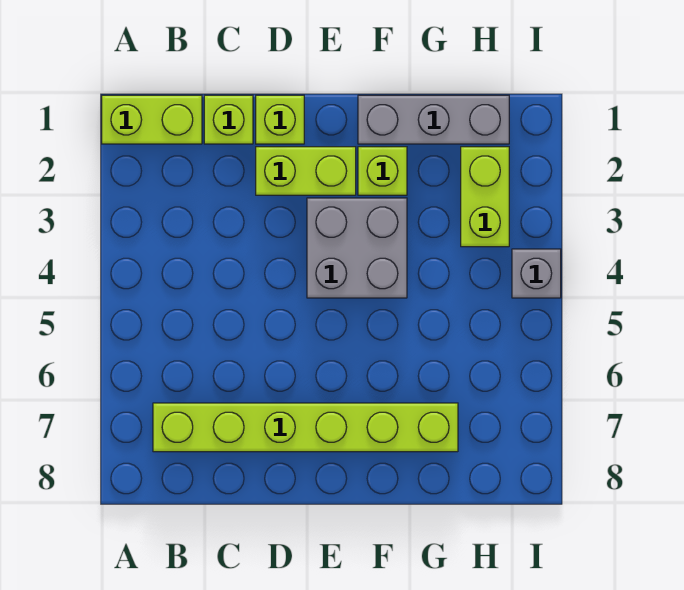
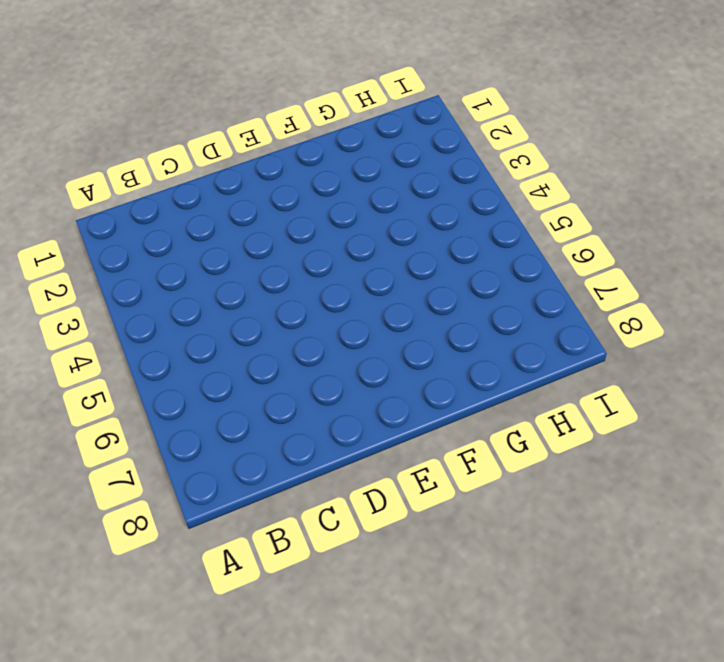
none -> lime 1x2 brick [102,95,202,144]
none -> lime 1x6 brick [153,403,458,452]

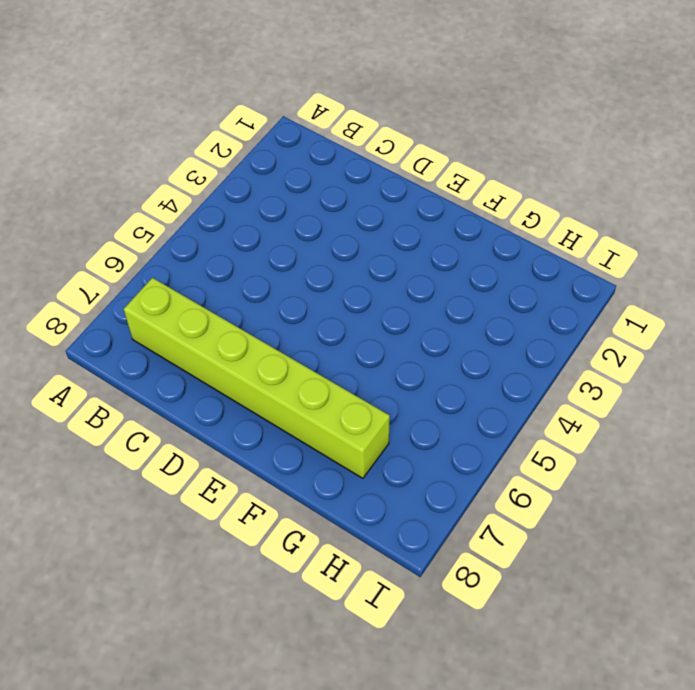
none -> lime 1x2 brick [102,95,202,144]
none -> lime 1x1 brick [204,95,253,144]

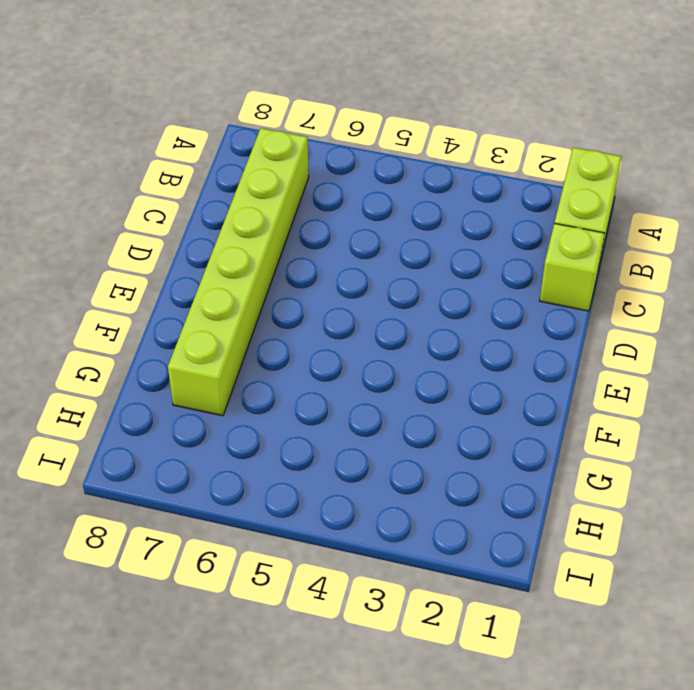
none -> lime 1x1 brick [256,95,304,144]
none -> lime 1x2 brick [256,147,356,195]

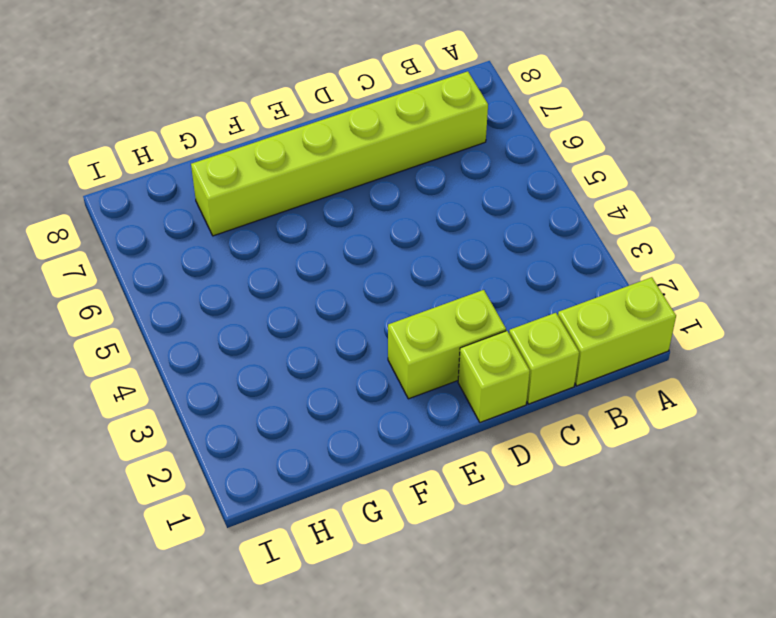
none -> grey 2x2 brick [307,198,407,298]
none -> grey 1x3 brick [358,95,509,144]

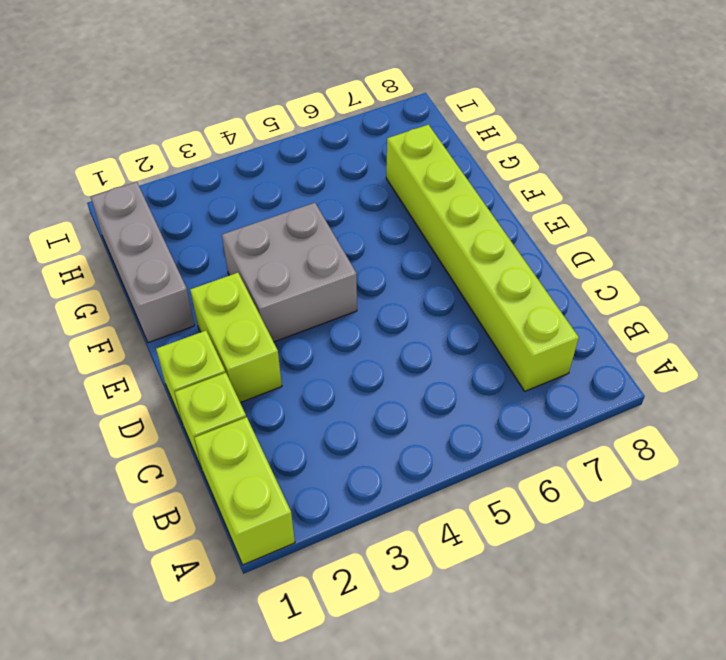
none -> lime 1x1 brick [358,147,407,195]
none -> lime 1x2 brick [461,147,509,247]

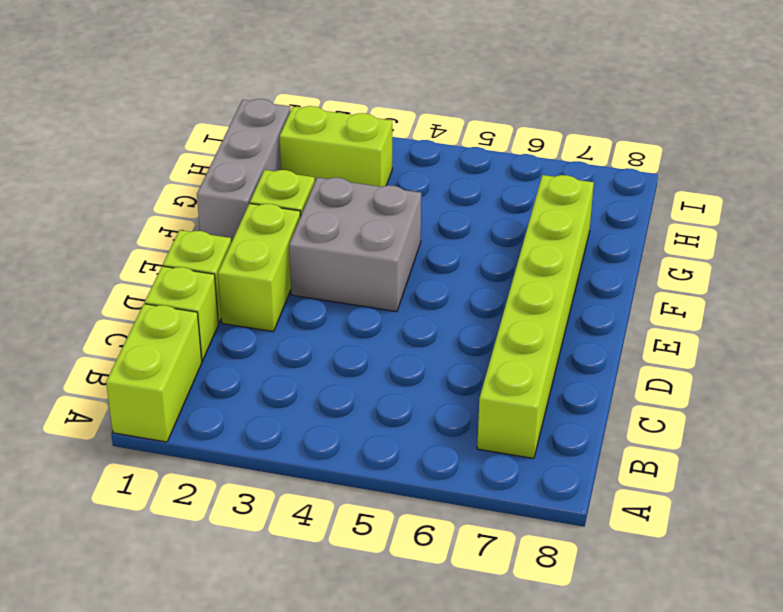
none -> grey 1x1 brick [512,249,561,298]

